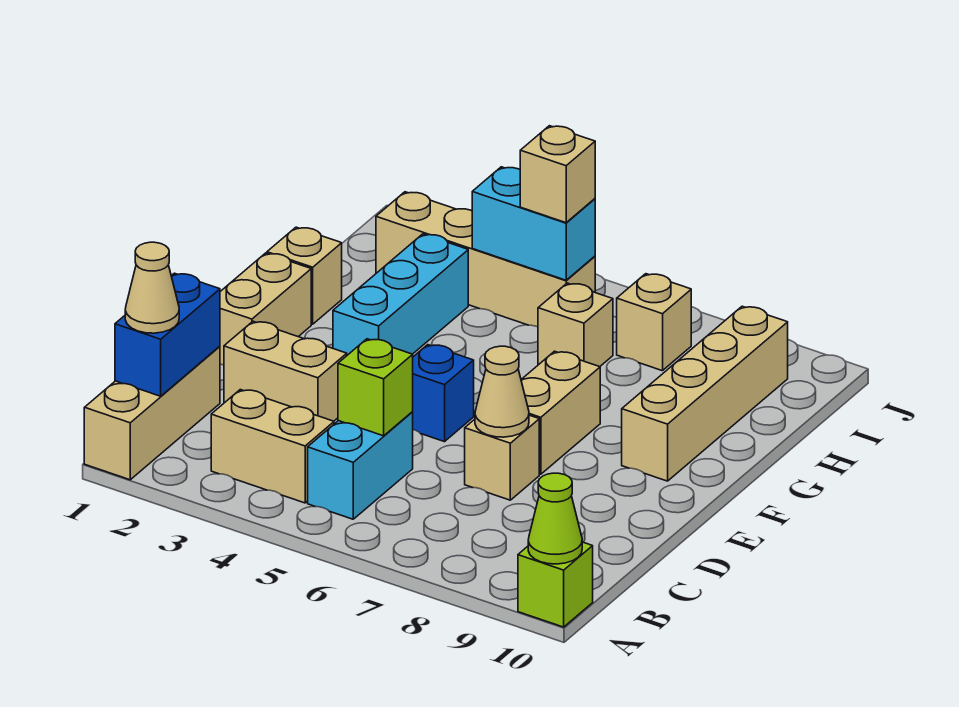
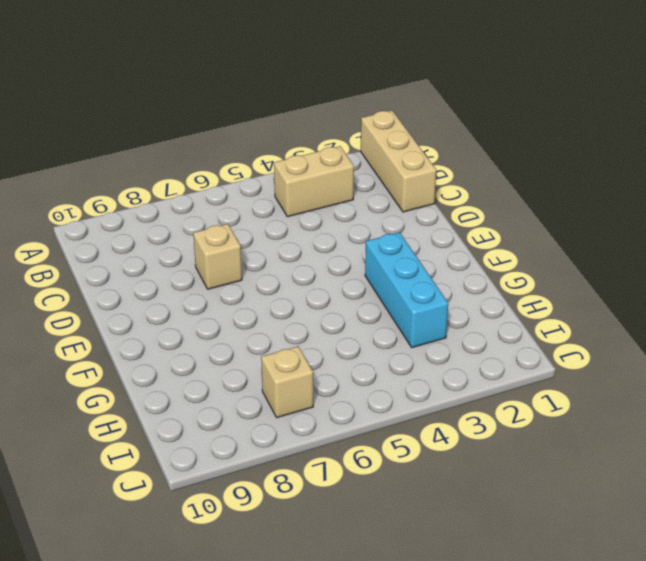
none -> lime 1x1 brick [518,542,593,627]
none -> cyan 1x2 brick [308,412,413,519]
none -> tan 1x2 brick [224,321,347,421]

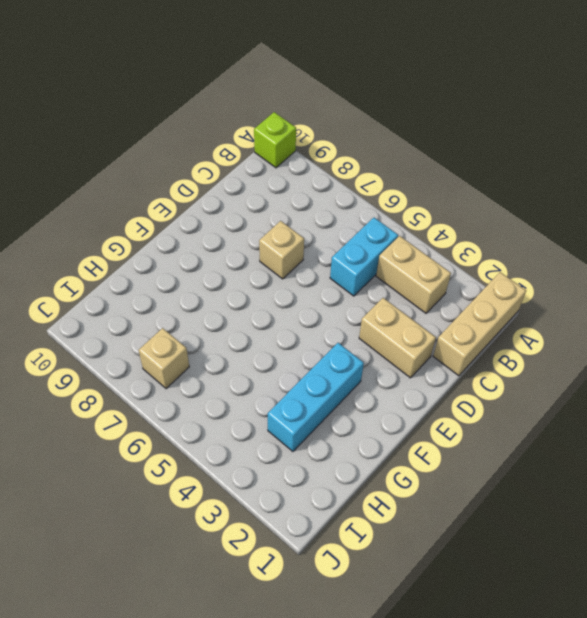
none -> tan 1x2 brick [220,253,311,365]
none -> blue 1x1 brick [412,345,474,442]
none -> tan 1x2 brick [521,351,600,474]

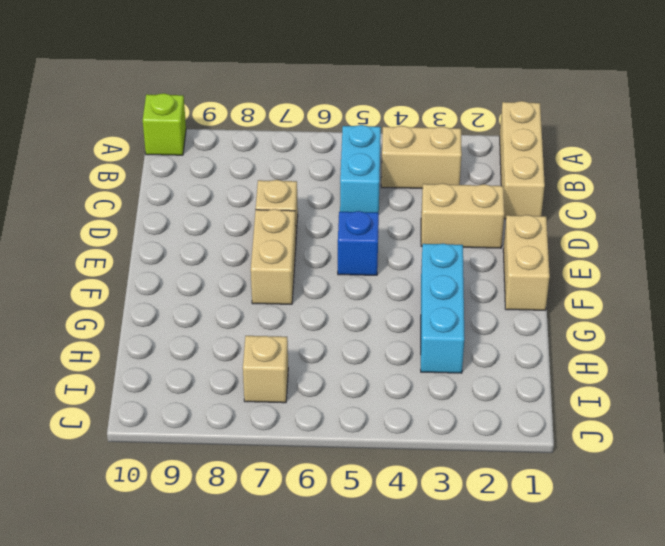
none -> tan 1x4 brick [622,306,788,481]
none -> tan 1x1 brick [267,227,342,324]
none -> tan 1x1 brick [538,283,613,367]

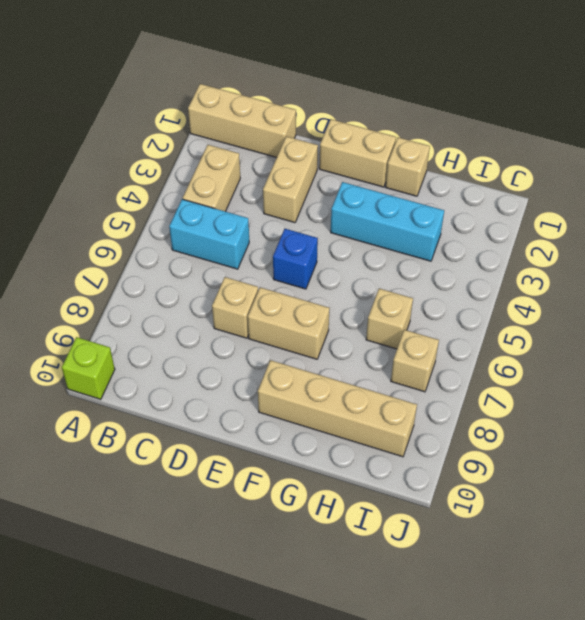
none -> tan 1x4 brick [376,192,595,327]
none -> lime 1x1 cone [528,473,582,564]
none -> blue 1x2 brick [115,273,220,396]

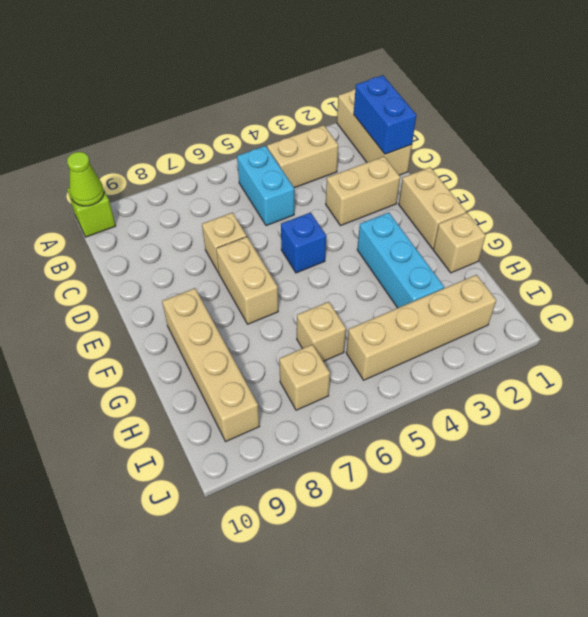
none -> lime 1x1 brick [338,339,413,436]
none -> tan 1x1 cone [475,346,529,437]
none -> cyan 1x2 brick [472,167,595,280]

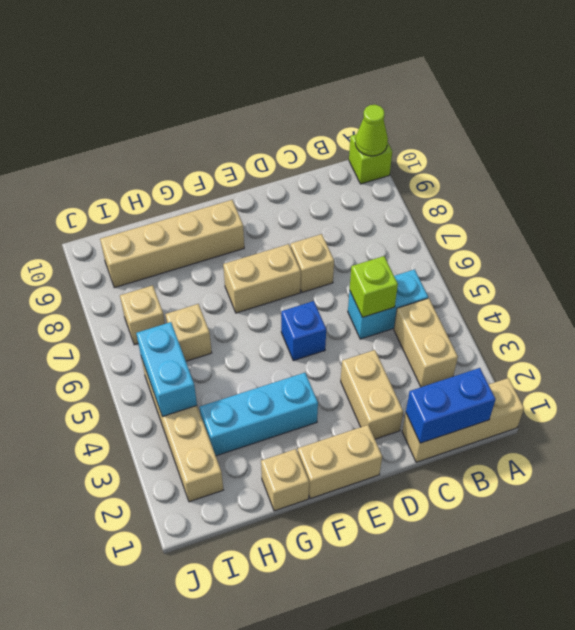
none -> tan 1x1 cone [475,346,529,437]
none -> tan 1x1 cone [125,242,179,333]
none -> tan 1x1 brick [520,126,595,223]

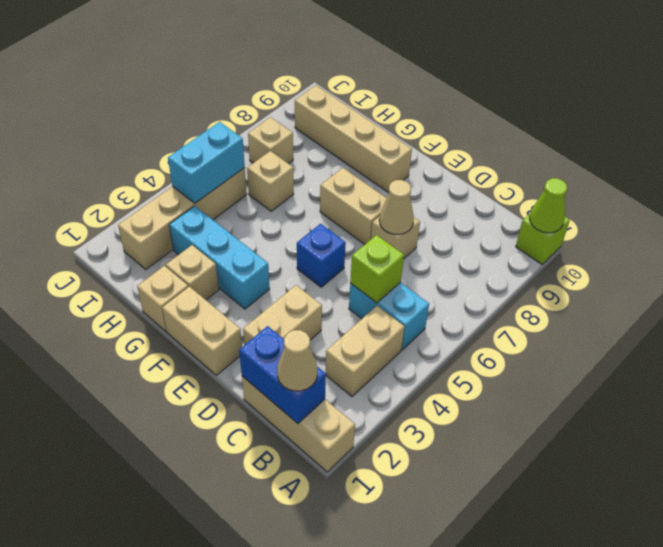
tan 1x1 brick [166,245,219,300] -> tan 1x1 brick moved to [520,126,595,223]

